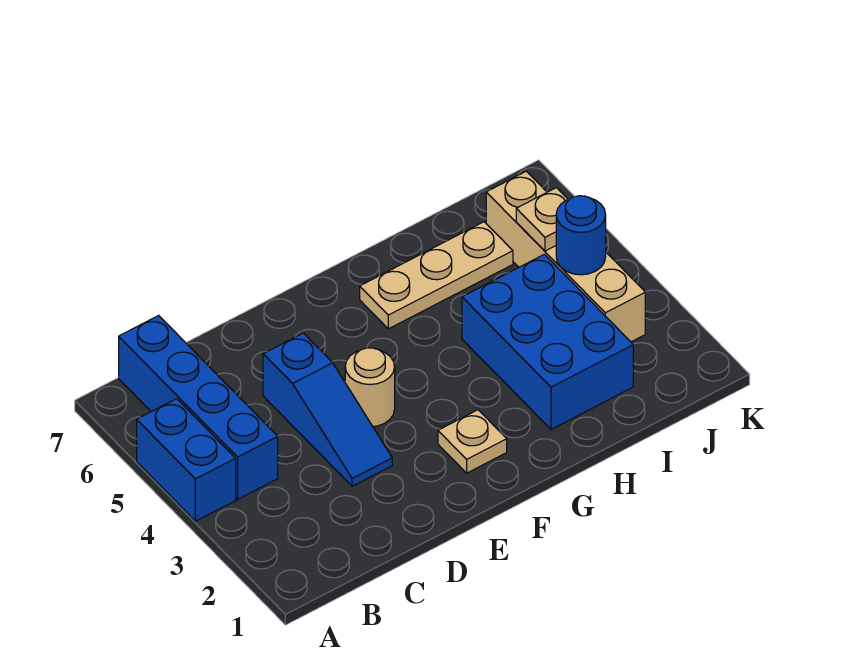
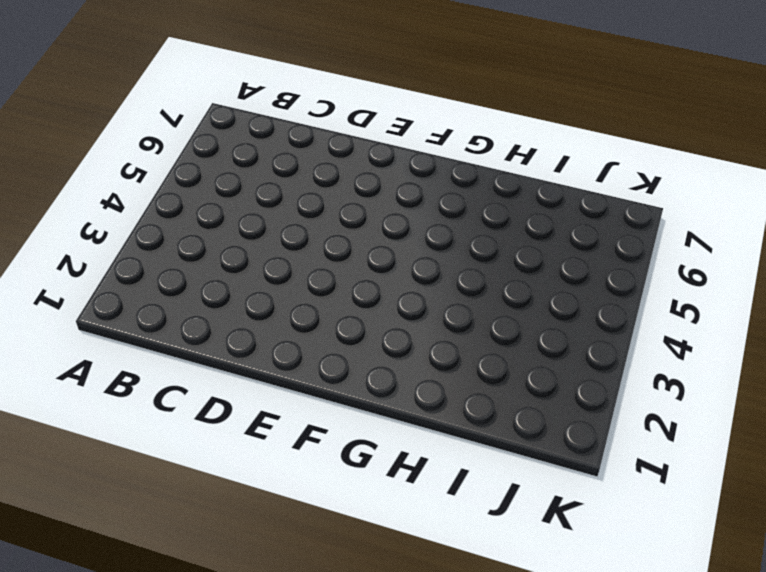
none -> blue 1x2 brick [137,399,236,521]
none -> blue 1x4 brick [119,316,278,499]

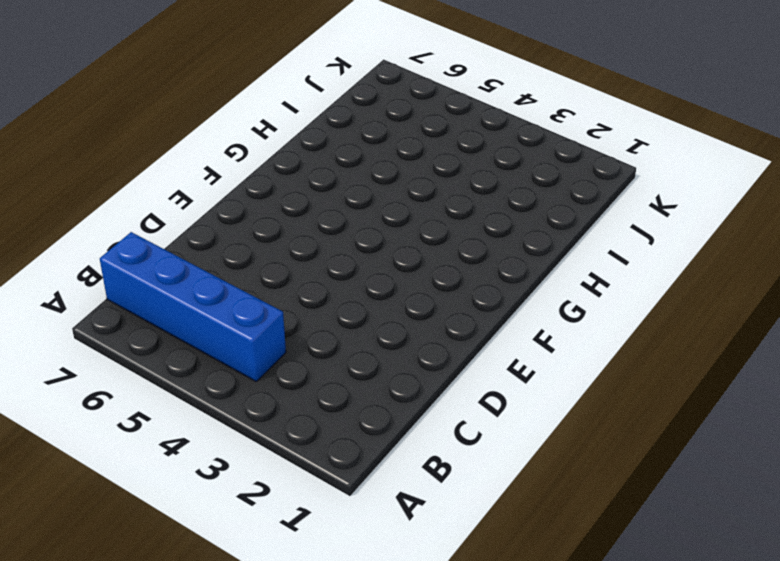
none -> blue 1x2 brick [137,399,236,521]
none -> blue 1x3 slope [263,333,392,486]

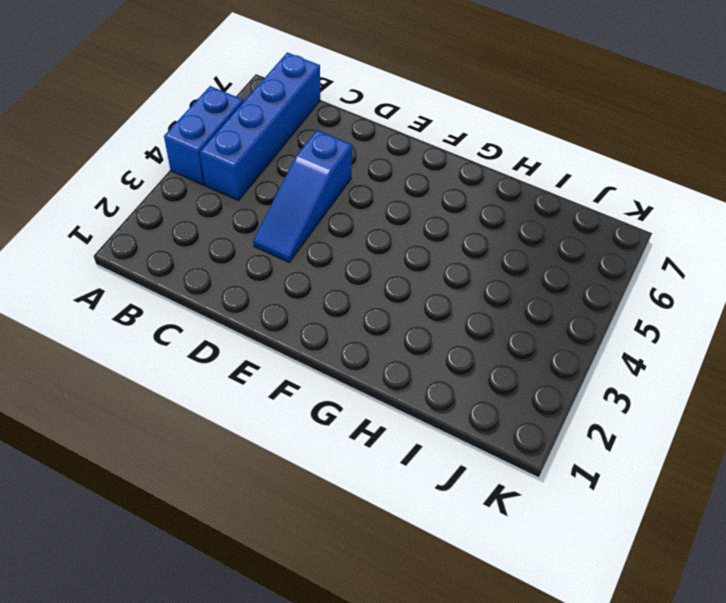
none -> tan 1x1 round brick [345,348,395,427]
none -> tan 1x1 plate [438,410,507,473]

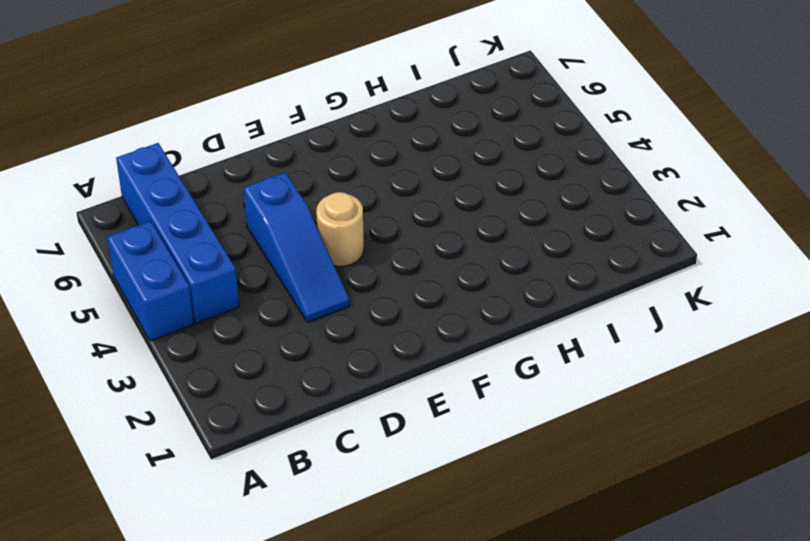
none -> tan 1x1 plate [438,410,507,473]
none -> tan 1x3 plate [360,222,513,329]

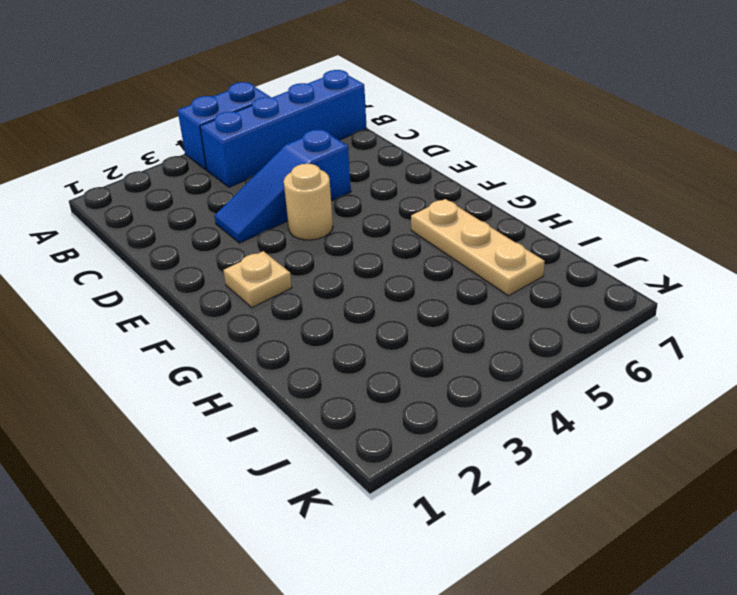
none -> blue 2x3 brick [462,254,633,429]
none -> tan 1x4 brick [486,171,645,342]

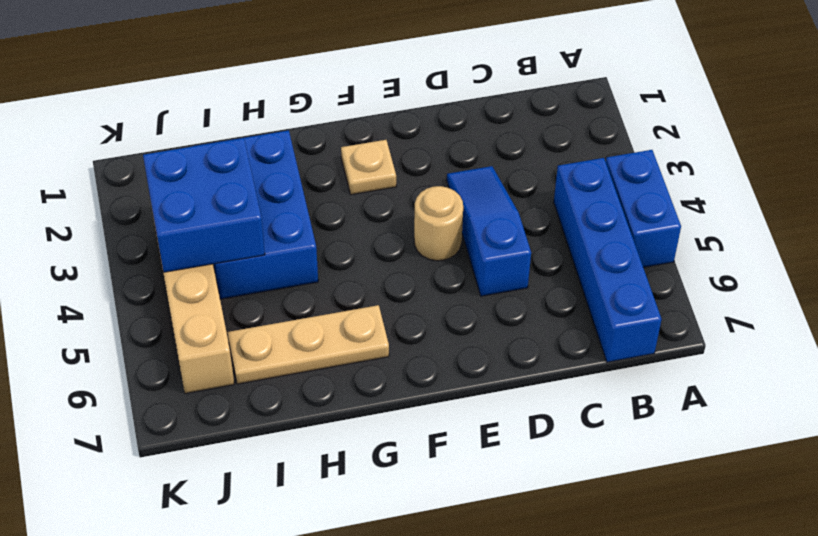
blue 2x2 brick [143,138,265,272] -> blue 1x1 round brick [556,196,606,275]
none -> tan 1x1 plate [516,188,568,251]

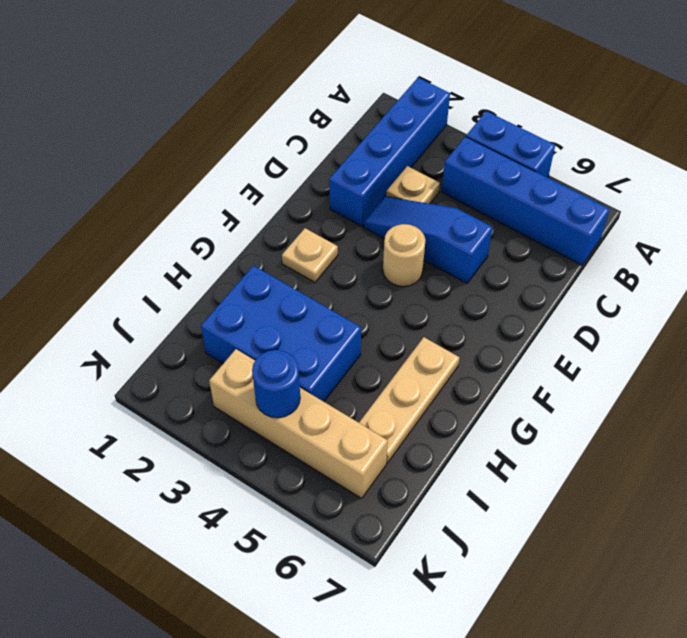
blue 1x4 brick [329,78,450,226] -> none
tan 1x1 plate [386,166,440,204] -> tan 1x1 plate moved to [516,188,568,251]

